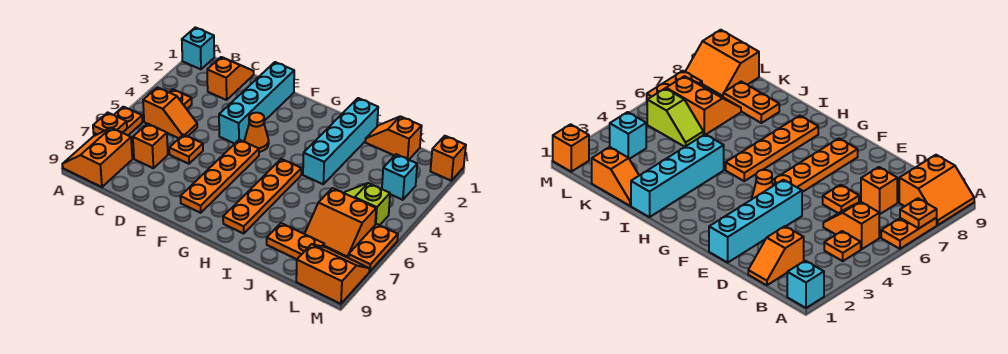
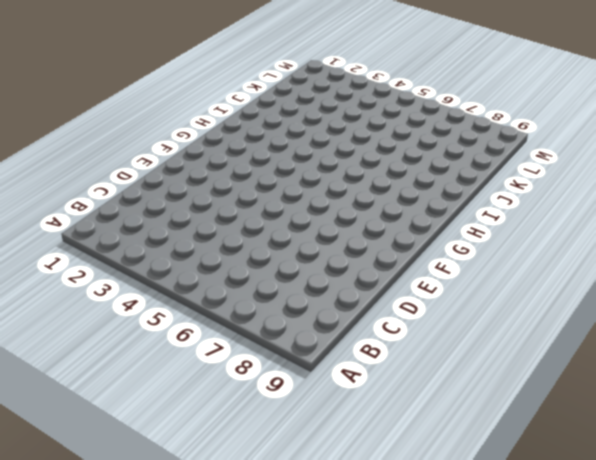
none -> cyan 1x1 brick [182,27,214,69]
none -> orange 1x2 plate [94,107,143,136]
none -> orange 2x2 slope [62,128,132,187]

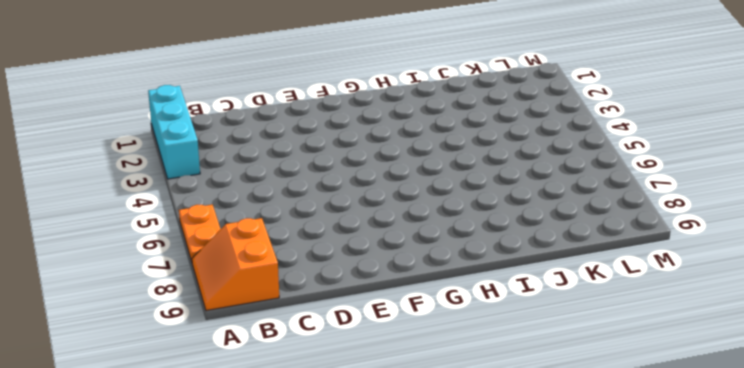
cyan 1x3 brick [148,85,200,179] -> cyan 1x1 brick [182,27,214,69]
none -> orange 1x1 plate [169,89,192,109]
none -> orange 1x2 slope [143,87,197,138]
none -> orange 1x2 slope [207,57,254,100]

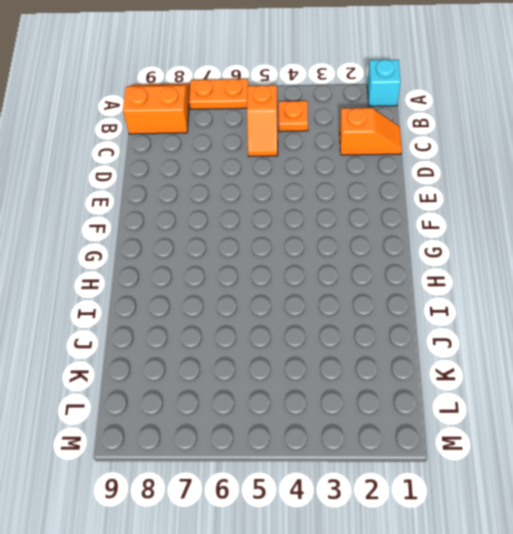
none -> orange 1x1 brick [133,124,168,168]
none -> orange 1x1 plate [169,135,203,164]
none -> cyan 1x4 brick [219,62,294,144]

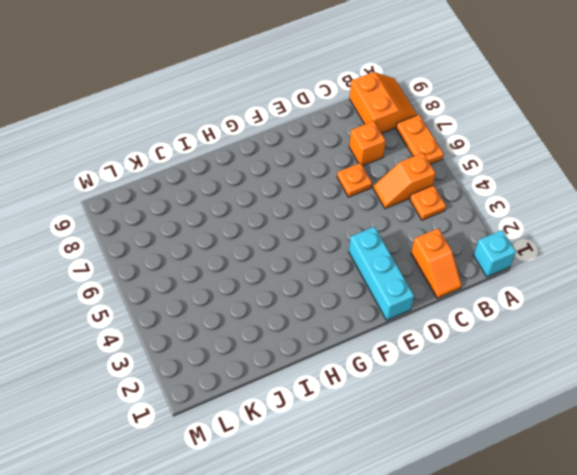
cyan 1x3 brick [349,227,414,320] -> cyan 1x4 brick [219,62,294,144]
none -> orange 1x1 cone [245,113,269,152]
none -> orange 1x4 plate [180,140,259,213]
none -> orange 1x4 plate [223,159,301,233]

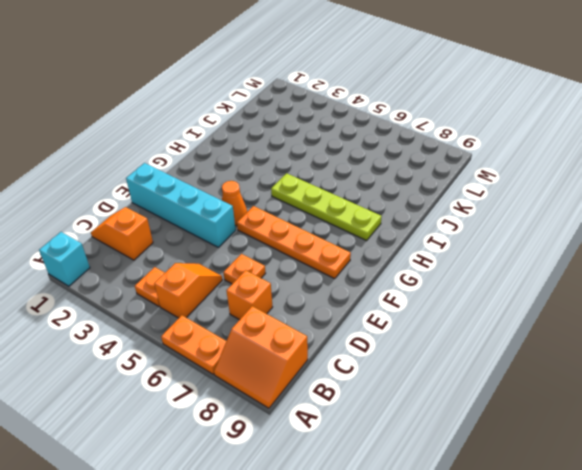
lime 1x4 plate [271,173,382,241] -> orange 1x4 plate [223,159,301,233]
none -> cyan 1x4 brick [303,98,378,184]
none -> orange 1x2 slope [365,116,422,160]
none -> orange 1x2 plate [267,223,324,259]

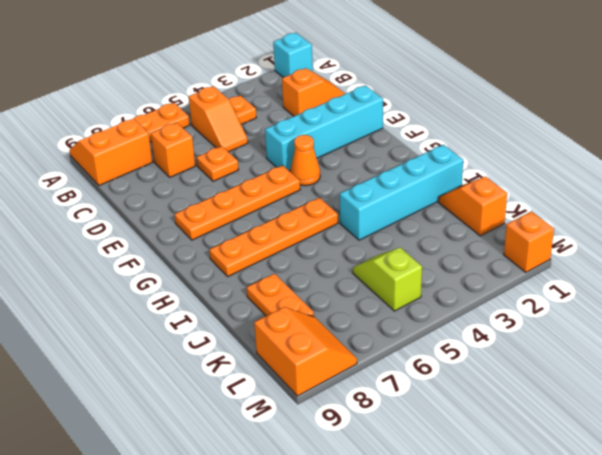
none -> orange 2x2 slope [305,188,376,258]
none -> cyan 1x1 brick [382,154,417,200]
none -> orange 1x2 plate [349,224,398,271]

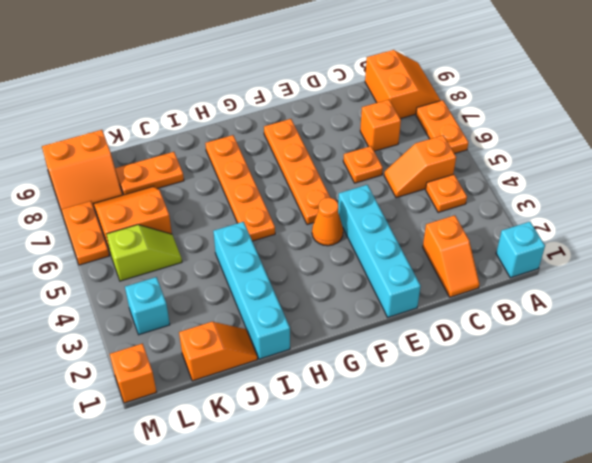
none -> orange 1x1 plate [93,112,127,134]

